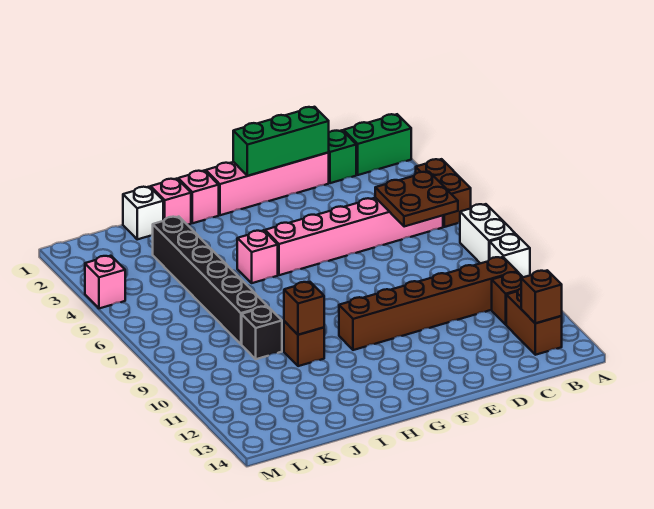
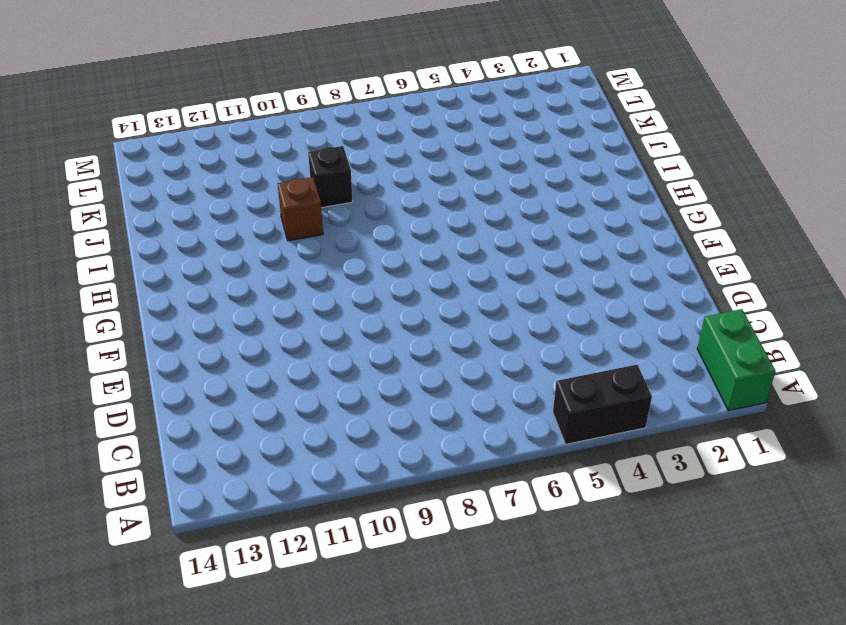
black 1x2 brick [553,365,652,444] -> brown 1x2 brick [416,159,471,227]
none -> white 1x2 brick [460,204,515,263]
none -> white 1x1 brick [490,234,530,277]
none -> pink 1x6 brick [265,198,443,275]

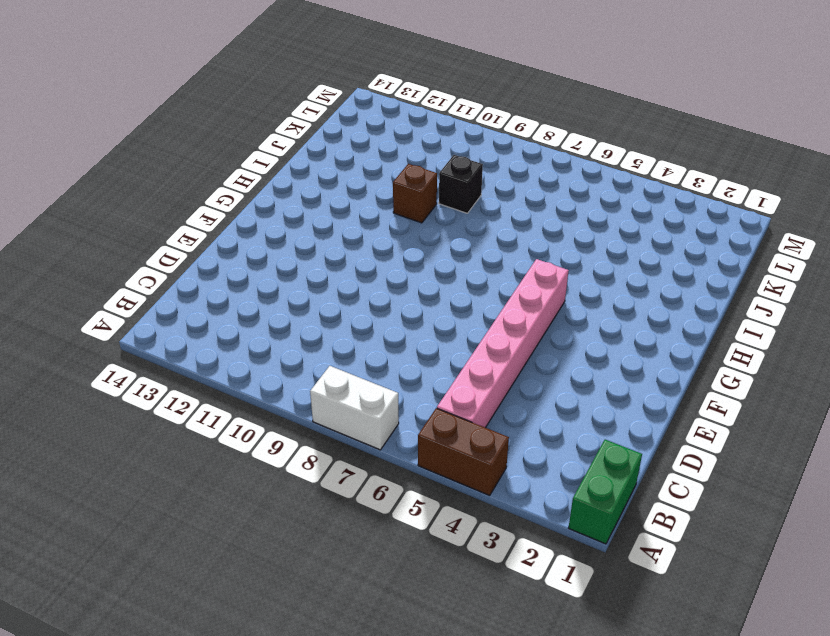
none -> white 1x1 brick [490,234,530,277]
none -> brown 1x6 brick [339,257,517,350]
none -> brown 1x1 brick [492,272,523,325]

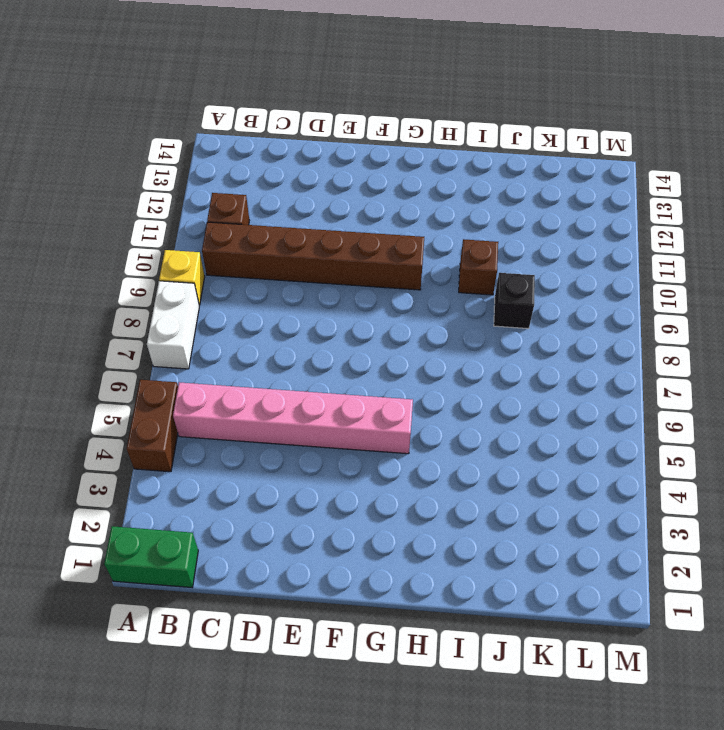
yellow 1x1 brick [159,250,205,305] -> white 1x1 brick [490,234,530,277]
none -> brown 1x2 brick [506,289,562,355]
none -> green 1x1 brick [328,130,356,183]
none -> pink 1x4 brick [206,153,329,215]

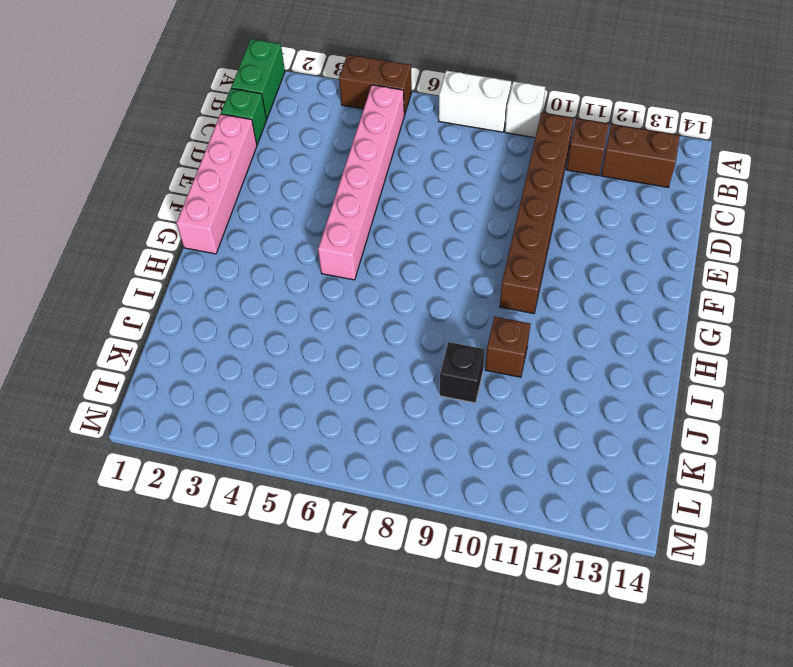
none -> pink 1x1 brick [178,170,219,223]
none -> pink 1x1 brick [237,230,278,283]
none -> pink 1x1 brick [151,179,191,225]

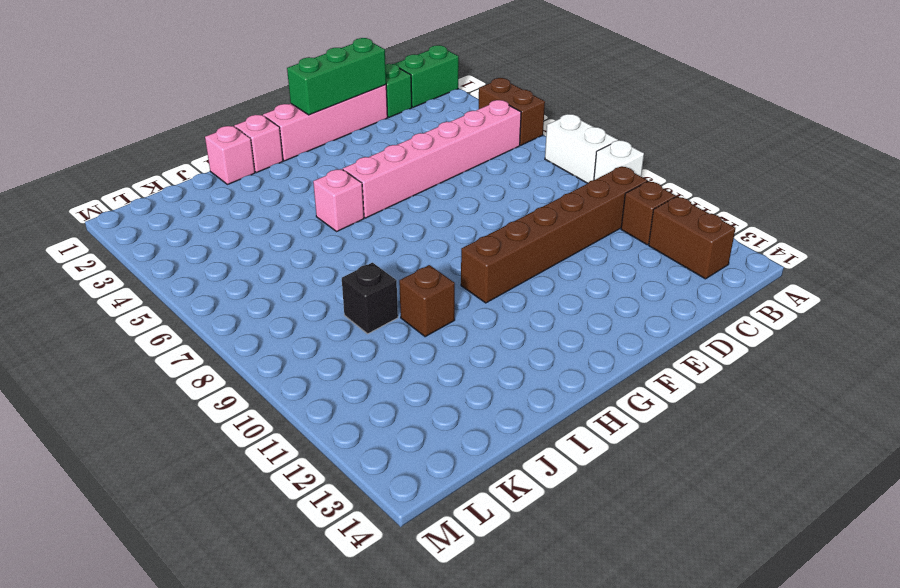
none -> white 1x1 brick [123,187,163,239]
none -> black 1x6 brick [153,217,267,344]
none -> pink 1x1 brick [85,256,125,308]

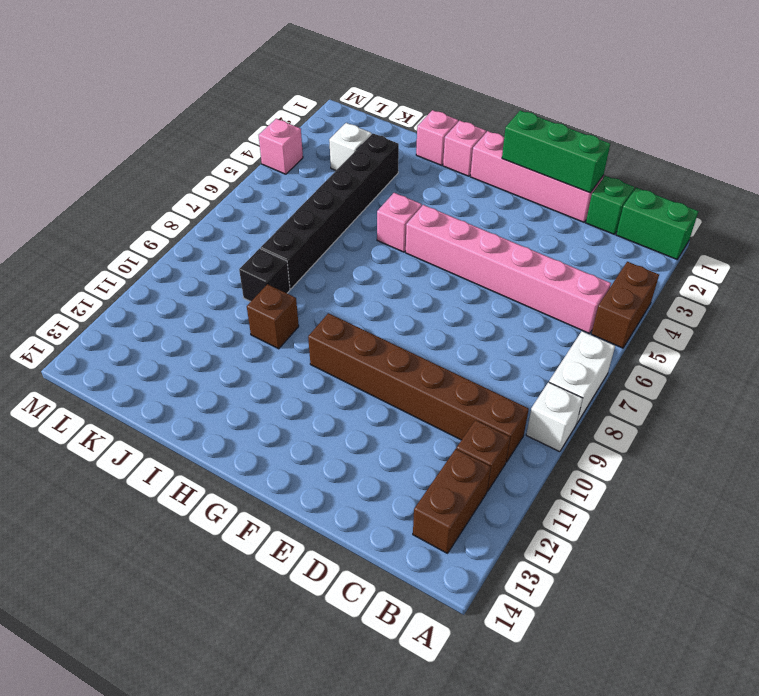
white 1x1 brick [329,123,372,170] -> white 1x1 brick moved to [123,187,163,239]
none -> brown 2x2 plate [375,172,458,227]
none -> brown 1x1 brick [521,270,562,323]
none -> brown 1x1 brick [284,282,324,335]

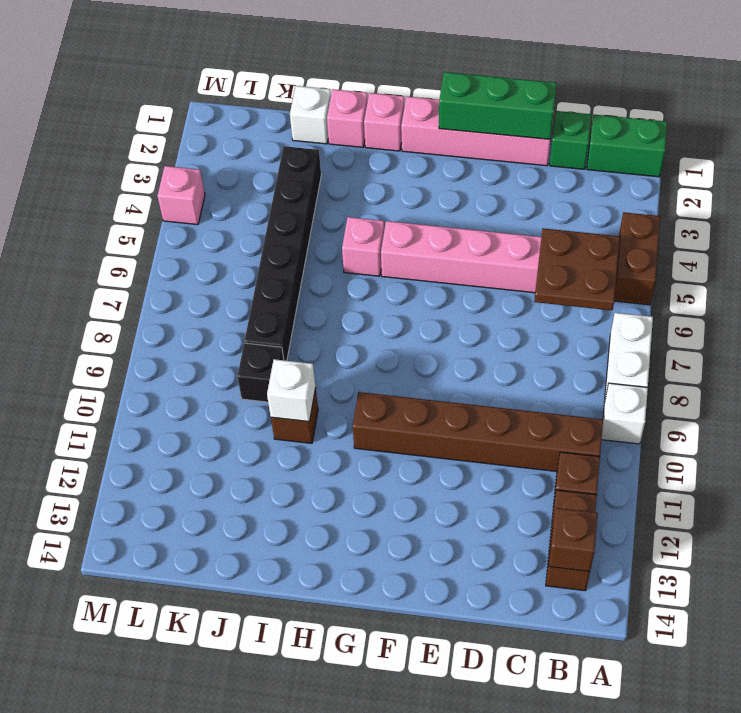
white 1x1 brick [267,359,316,422] -> brown 1x1 brick [284,282,324,335]

